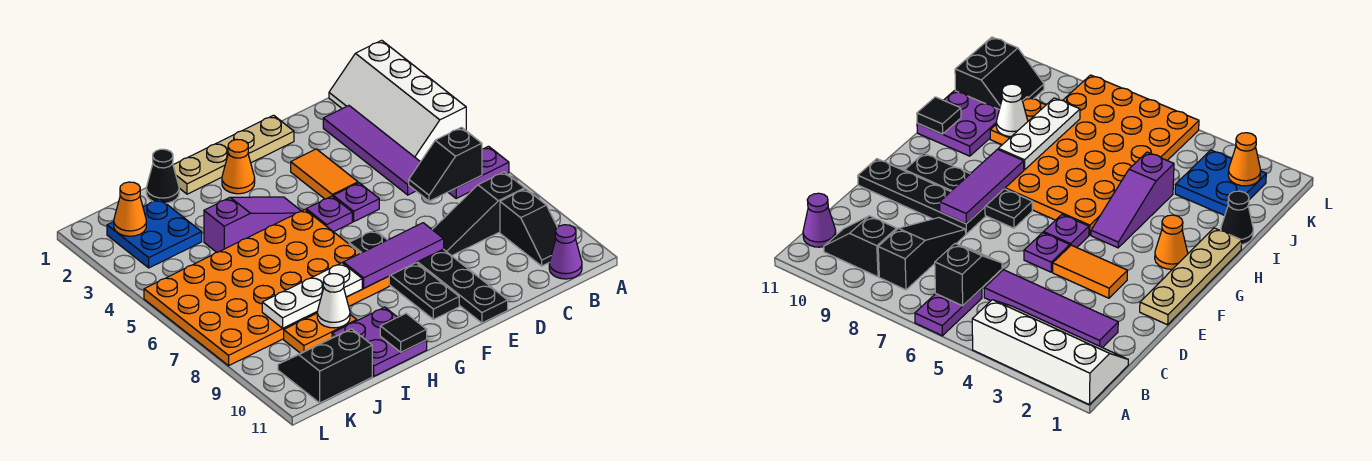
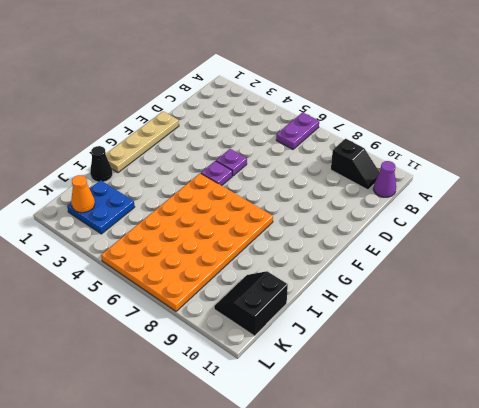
none -> white 2x4 slope [329,40,466,162]
none -> black 1x3 slope [432,172,525,256]
none -> purple 1x4 tile [323,106,420,195]

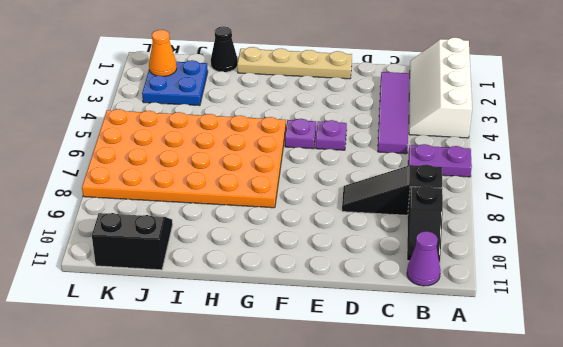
none -> orange 1x2 tile [291,149,358,199]
none -> black 1x4 plate [417,249,508,323]
none -> black 1x4 plate [349,230,459,319]

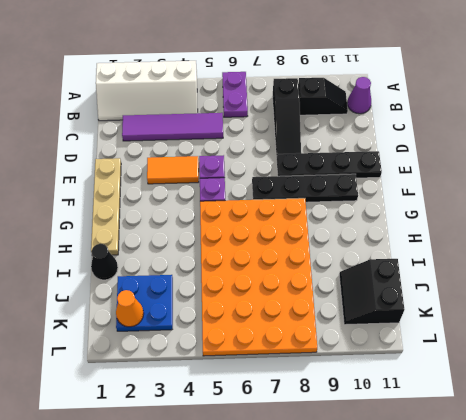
none -> orange 1x1 cone [222,140,255,194]
none -> purple 1x3 slope [204,197,301,252]
none -> purple 2x2 plate [332,307,427,376]

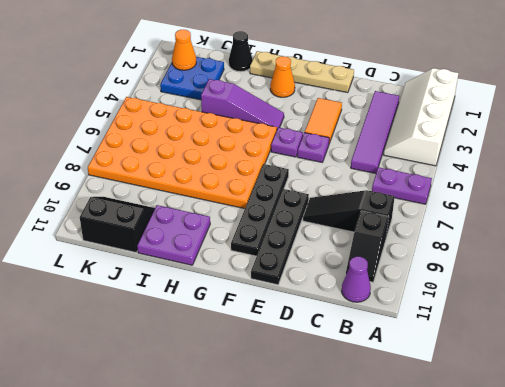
none -> orange 1x2 plate [284,313,357,353]
none -> black 1x2 slope [409,127,482,201]
none -> purple 1x3 tile [343,223,444,288]

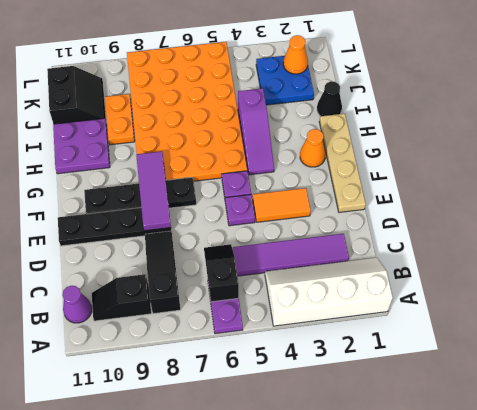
none -> white 1x3 plate [262,263,362,328]
none -> black 1x1 tile [380,313,427,352]
none -> white 1x1 cone [317,274,350,328]

